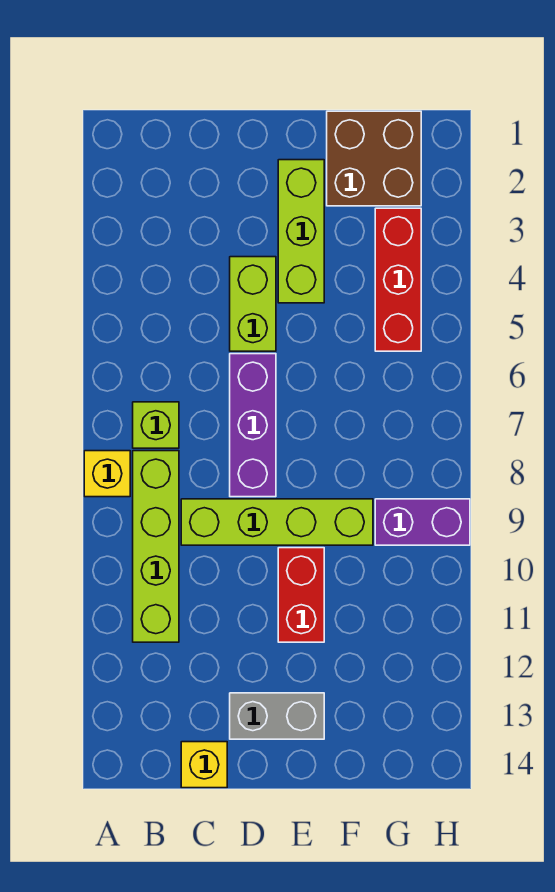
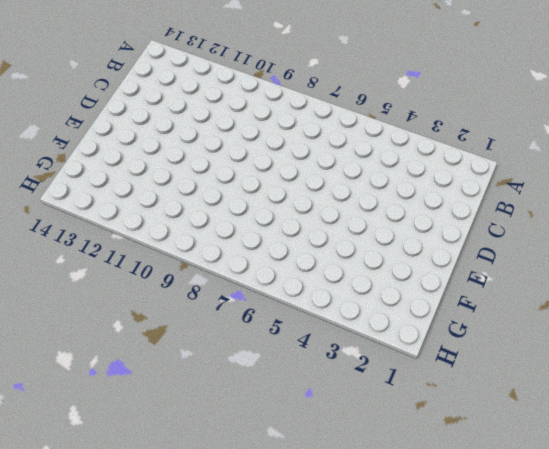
none -> yellow 1x1 brick [84,451,130,497]
none -> lime 1x1 brick [133,402,179,448]
none -> lime 1x4 brick [133,451,179,642]

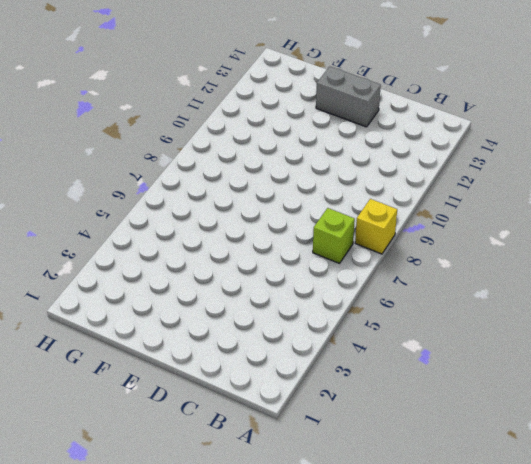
none -> lime 1x4 brick [133,451,179,642]
none -> lime 1x4 brick [181,499,373,545]
none -> yellow 1x1 brick [181,742,227,788]

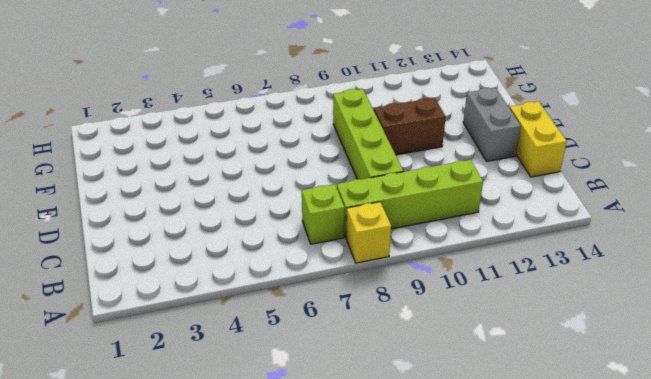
yellow 1x2 brick [510,102,567,177] -> yellow 1x1 brick [181,742,227,788]
brown 1x2 brick [374,98,446,155] -> red 1x2 brick [278,548,324,642]
none -> lime 1x2 brick [230,257,276,351]
none -> purple 1x3 brick [230,354,276,497]
none -> lime 1x3 brick [278,160,324,303]

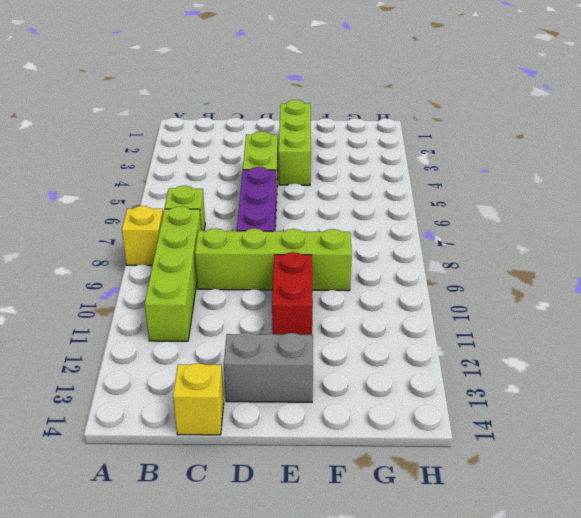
none -> brown 2x2 brick [327,111,421,206]
none -> red 1x3 brick [375,208,421,351]
none -> purple 1x2 brick [375,499,470,545]

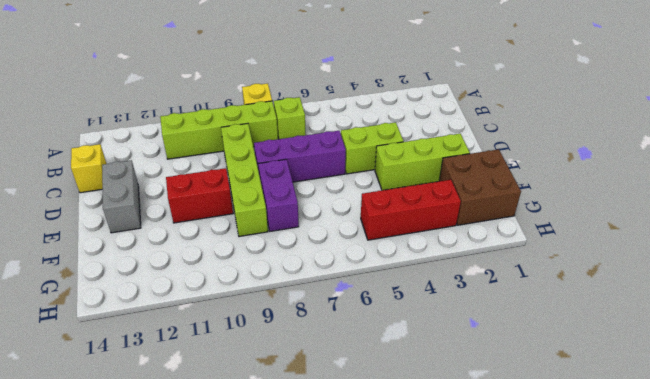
purple 1x2 brick [258,159,299,231] -> purple 1x2 brick moved to [375,499,470,545]

